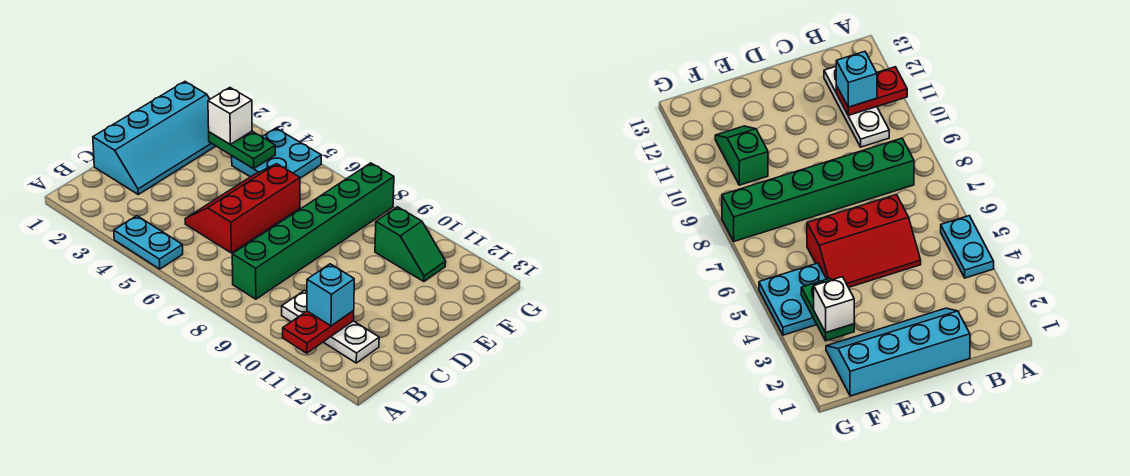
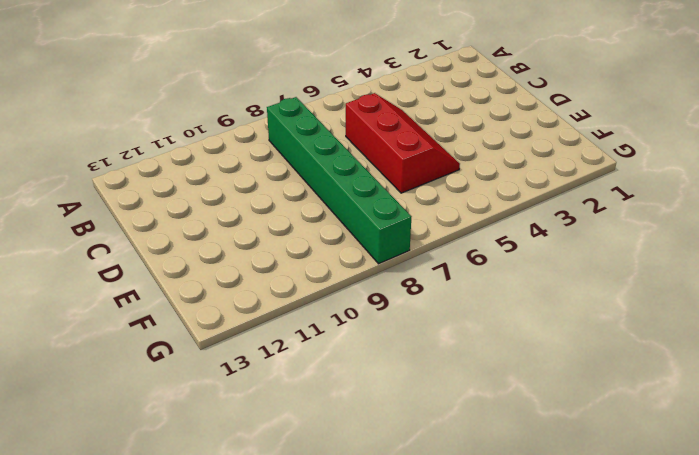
none -> cyan 1x2 plate [114,216,183,269]
none -> white 1x3 plate [282,290,379,363]

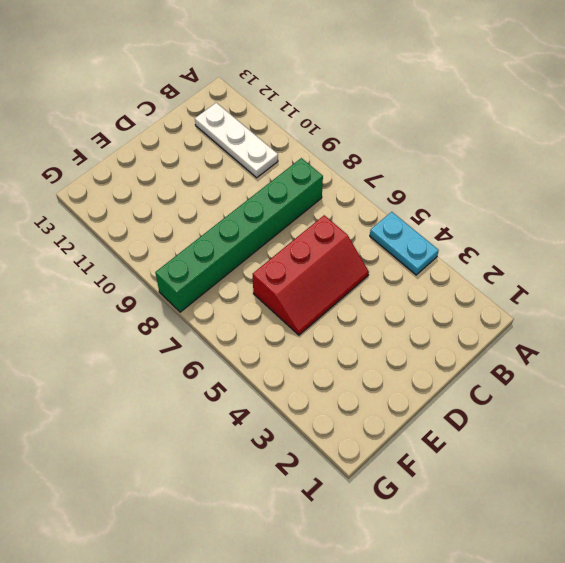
none -> cyan 2x4 slope [93,82,215,194]
none -> cyan 2x2 plate [232,128,321,178]

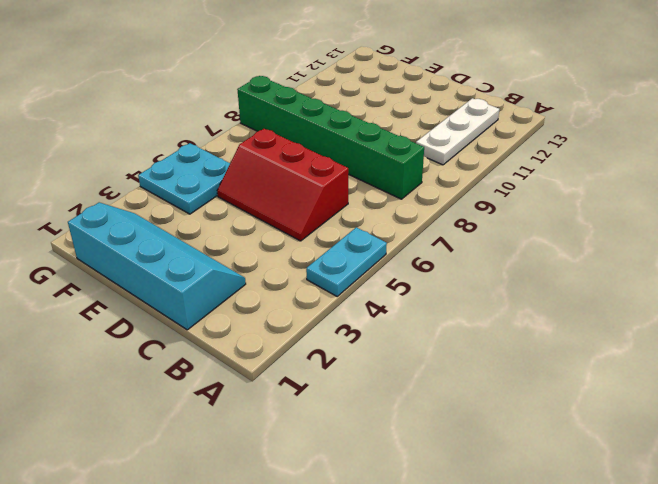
none -> green 1x2 slope [375,207,446,282]
none -> red 1x2 plate [283,311,354,353]

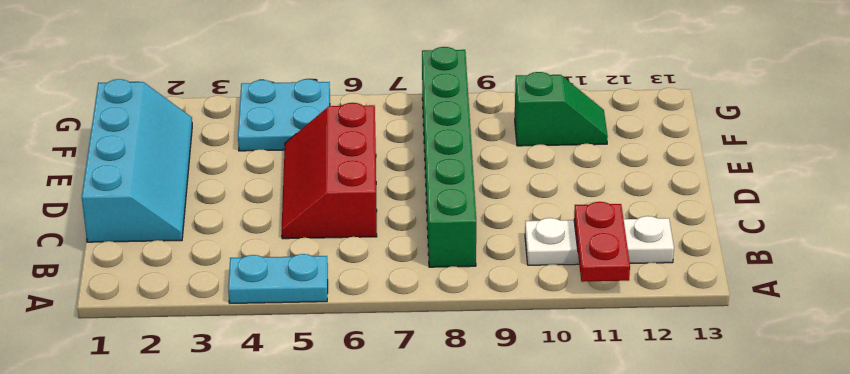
none -> green 1x2 plate [209,131,275,169]
none -> cyan 1x1 brick [307,264,354,326]

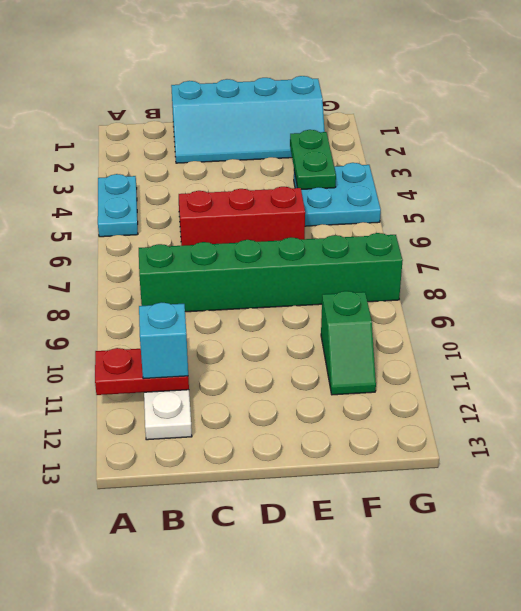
none -> white 1x1 brick [208,88,252,144]

